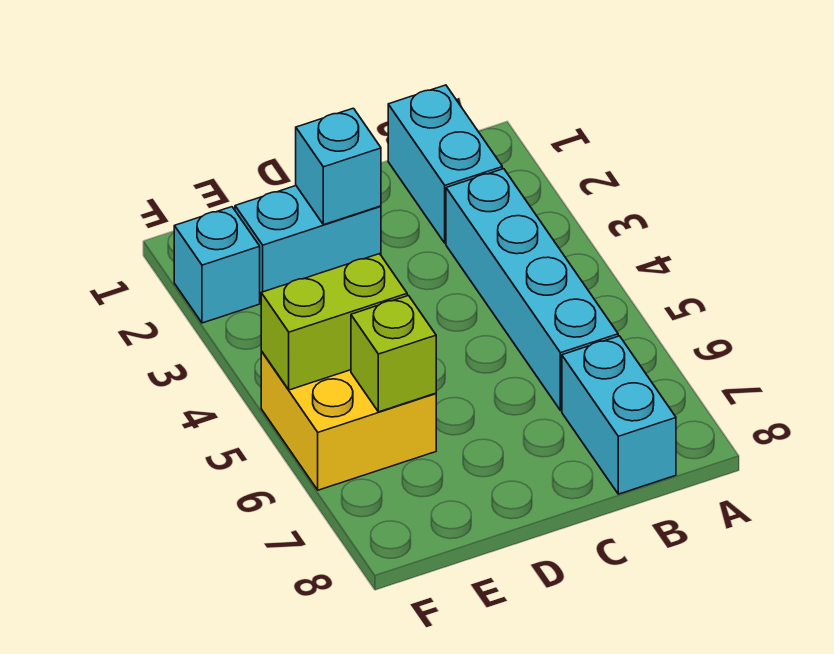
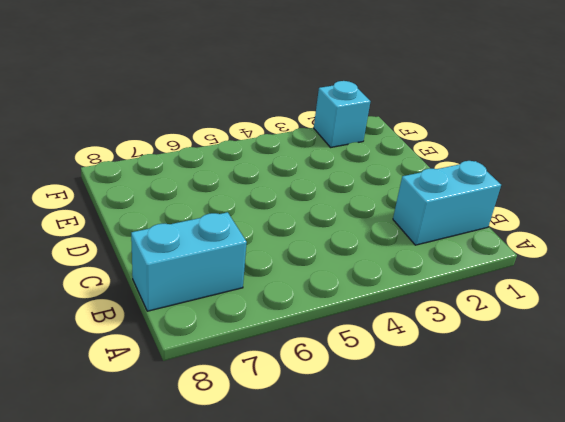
none -> cyan 1x4 brick [446,169,618,411]
none -> cyan 1x2 brick [235,186,381,300]

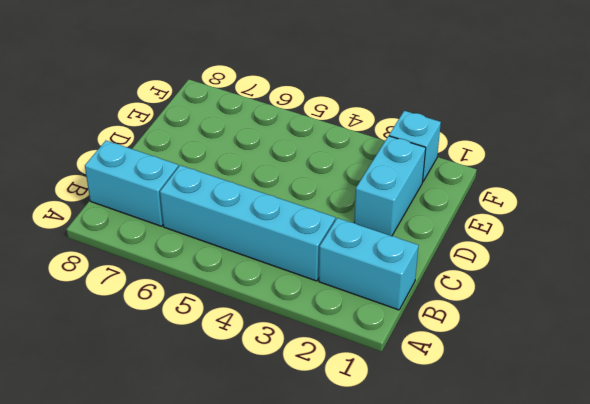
none -> yellow 2x2 brick [261,351,436,490]
none -> cyan 1x1 brick [296,108,381,225]

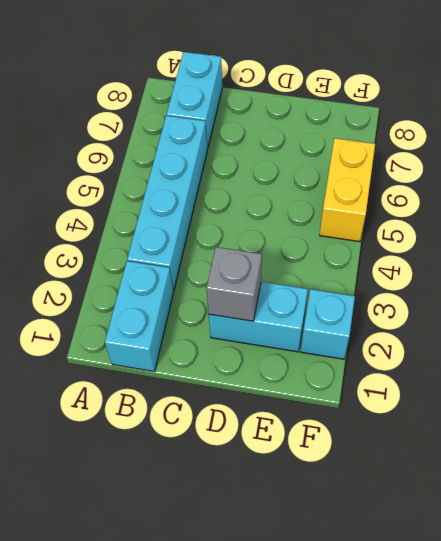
grey 1x1 brick [206,247,262,321] -> cyan 1x1 brick [296,108,381,225]
yellow 1x2 brick [320,138,375,242] -> yellow 2x2 brick [261,351,436,490]
none -> lime 1x2 brick [261,254,407,390]
none -> lime 1x1 brick [351,296,436,412]

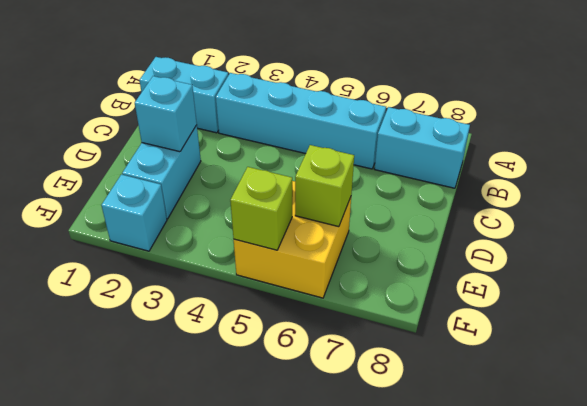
lime 1x1 brick [230,167,292,250] -> lime 1x2 brick [261,254,407,390]

